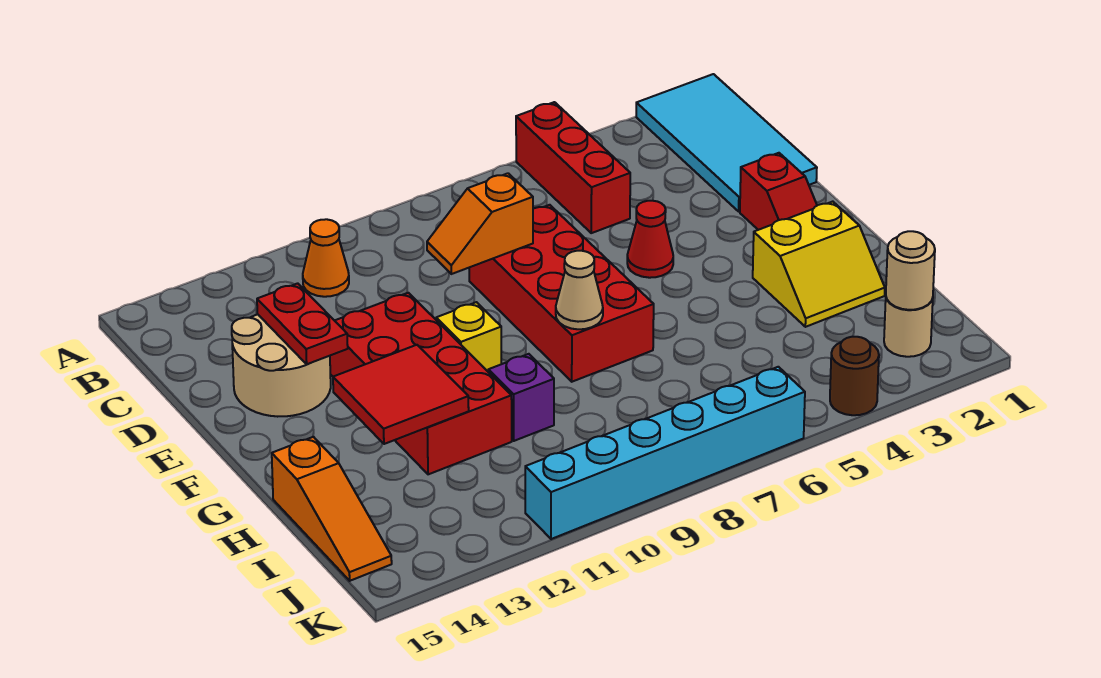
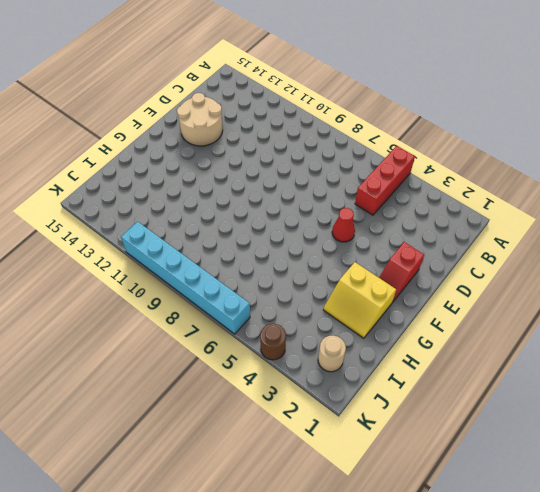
none -> cyan 2x4 tile [636,74,817,211]
none -> orange 1x1 cone [303,219,349,297]
none -> red 2x4 brick [469,205,654,382]

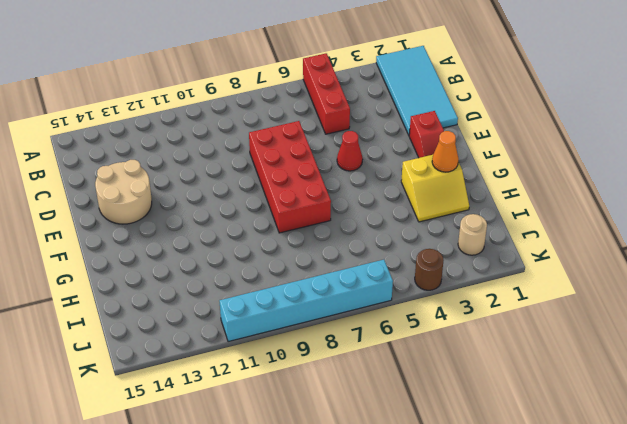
orange 1x1 cone [432,131,459,172] -> orange 1x1 cone moved to [303,219,349,297]
none -> red 2x4 brick [330,293,512,474]
none -> yellow 1x1 brick [436,302,502,371]
none -> purple 1x1 brick [488,354,554,441]

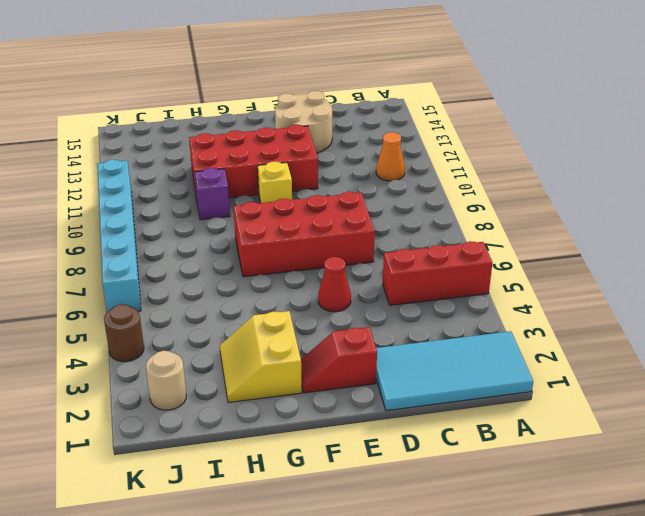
none -> orange 1x3 slope [272,437,392,581]
none -> orange 1x2 slope [427,173,533,274]
none -> red 1x2 plate [257,283,348,364]

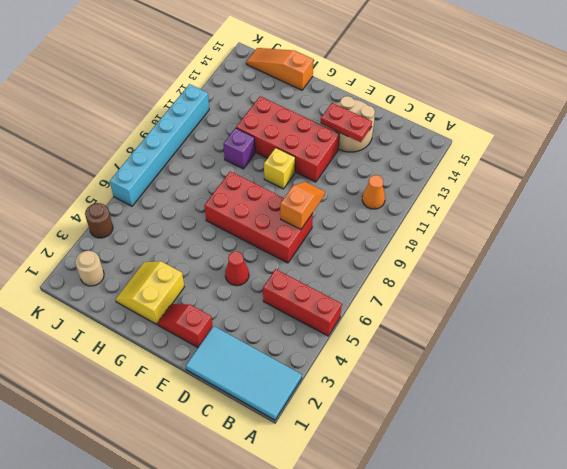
none -> tan 1x1 cone [556,251,603,329]
none -> red 2x2 tile [333,345,469,444]
none -> tan 1x1 round brick [886,231,935,310]

